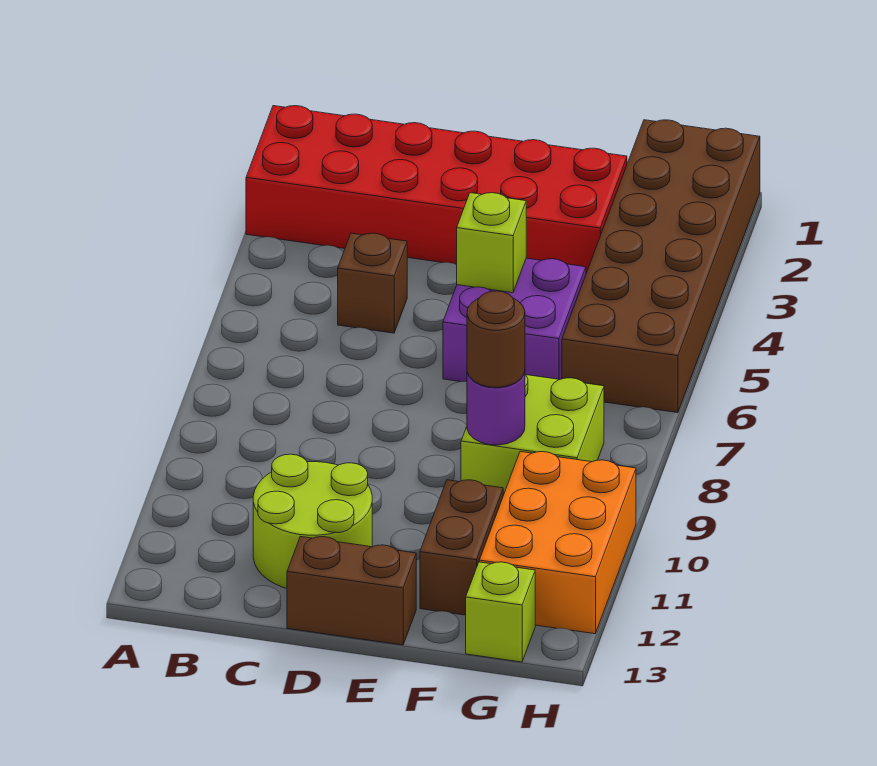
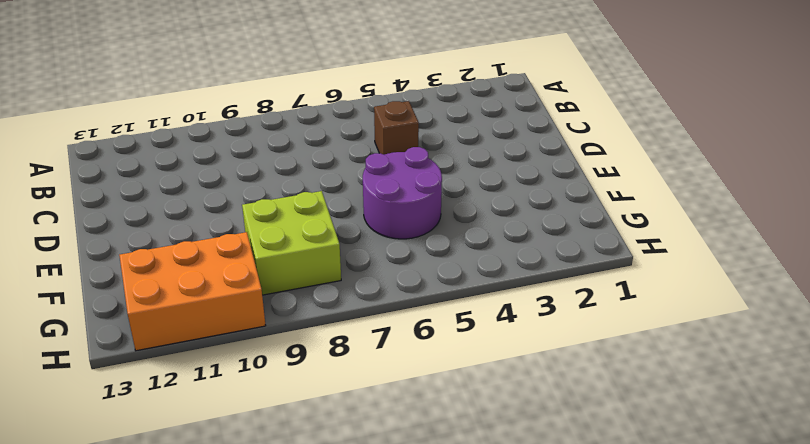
purple 2x2 round brick [363,147,442,239] -> purple 2x2 brick [443,258,586,382]
none -> red 2x6 brick [246,106,627,273]
none -> lime 2x2 round brick [253,454,372,588]
none -> brown 1x2 brick [287,536,416,645]

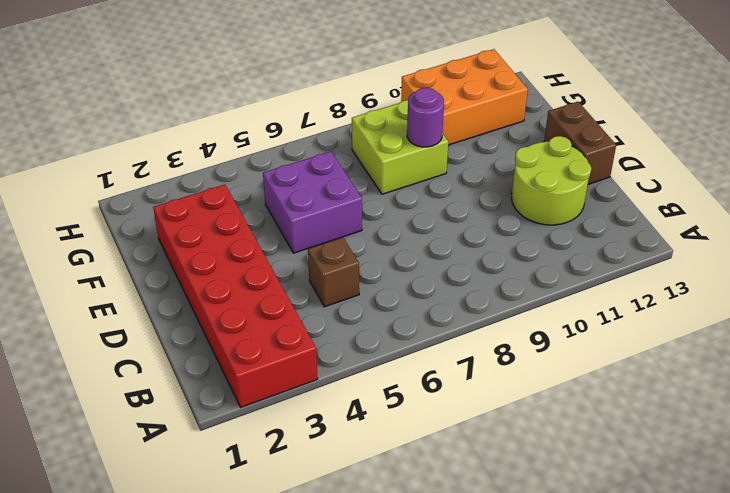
none -> brown 1x2 brick [420,480,503,615]
none -> brown 2x6 brick [562,120,760,413]
none -> lime 1x1 brick [466,562,535,662]

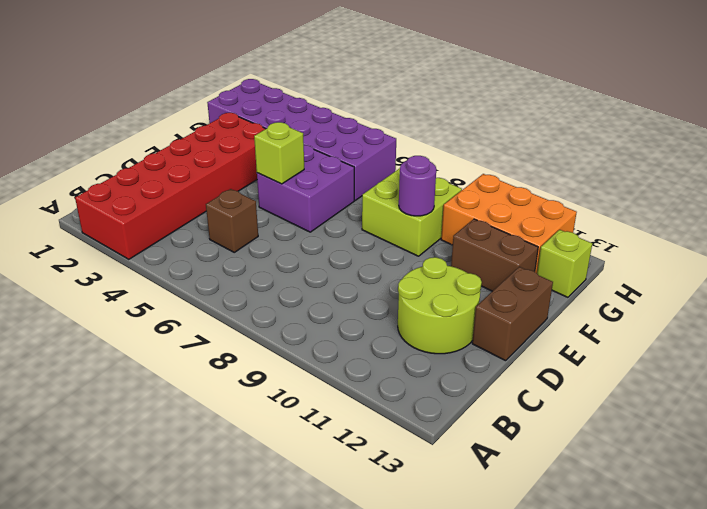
purple 2x6 brick [207,79,396,200] -> brown 2x6 brick [562,120,760,413]
none -> brown 1x1 round brick [467,291,525,387]

